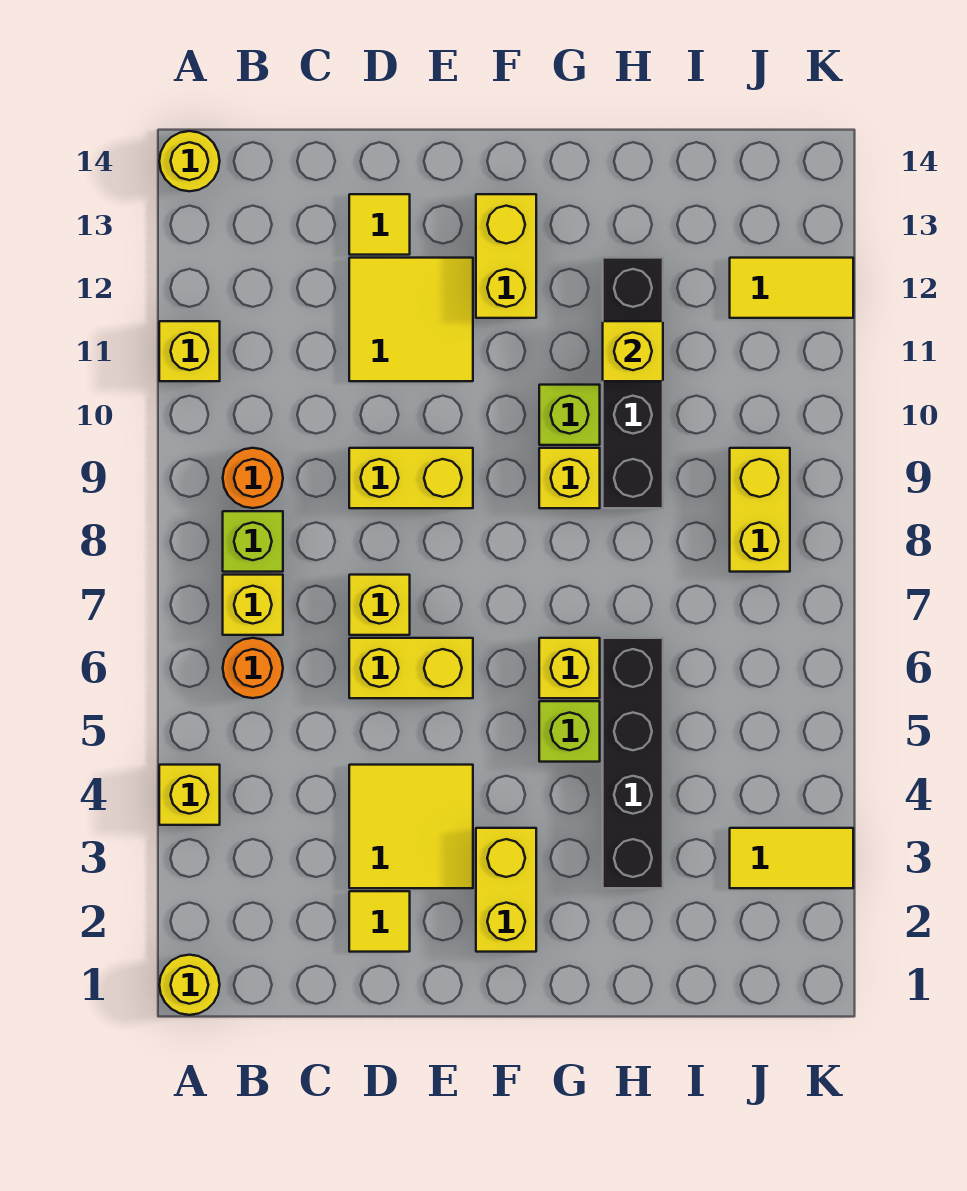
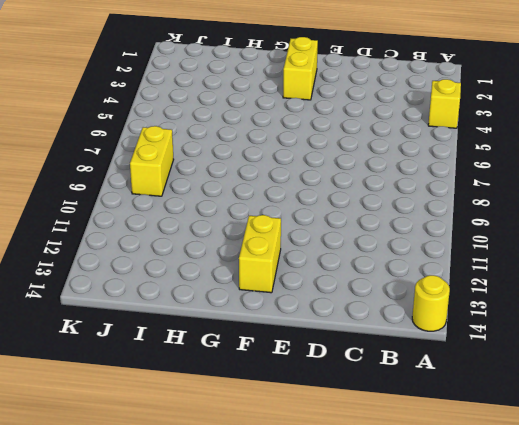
none -> yellow 1x1 round brick [159,955,220,1015]
none -> yellow 1x1 brick [159,321,220,381]
none -> orange 1x1 round brick [223,638,283,698]

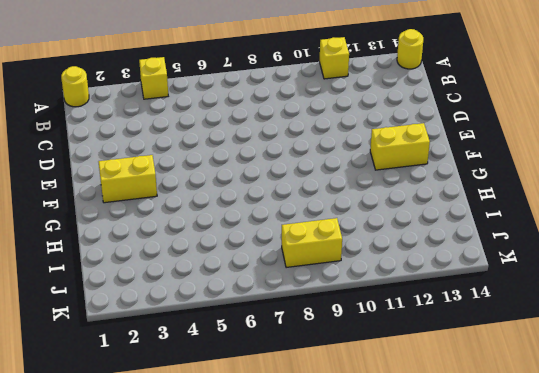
none -> orange 1x1 round brick [223,638,283,698]
none -> yellow 1x1 brick [223,575,283,635]
none -> lime 1x1 brick [223,511,283,572]

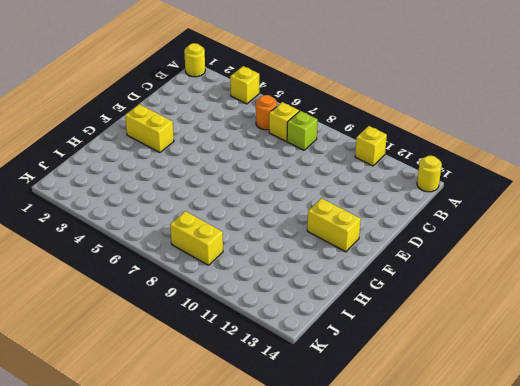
none -> orange 1x1 round brick [223,448,283,508]
none -> yellow 1x1 tile [349,891,410,952]
none -> yellow 2x2 tile [349,765,473,888]

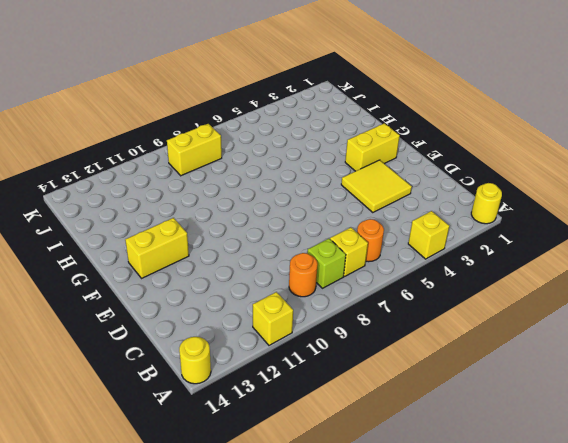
none -> yellow 1x1 tile [349,891,410,952]
none -> yellow 1x2 brick [349,638,473,698]
none -> yellow 1x1 brick [349,575,410,635]

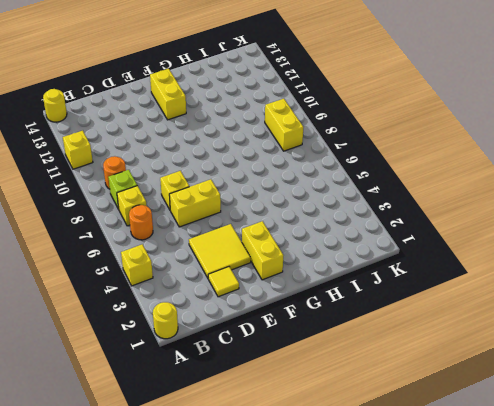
none -> yellow 1x2 brick [349,448,473,508]
none -> yellow 2x2 tile [349,258,473,381]
none -> yellow 1x1 tile [349,194,410,255]

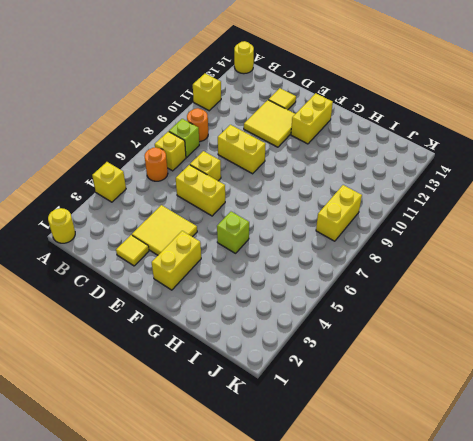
none -> yellow 1x1 brick [539,638,600,698]
none -> yellow 1x1 brick [539,448,600,508]
none -> lime 1x1 brick [539,385,600,445]

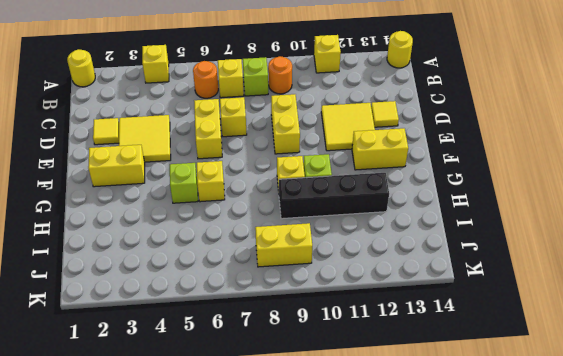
none -> black 1x4 brick [603,638,663,888]
none -> yellow 1x2 tile [730,828,853,888]
none -> yellow 1x2 tile [730,258,853,318]

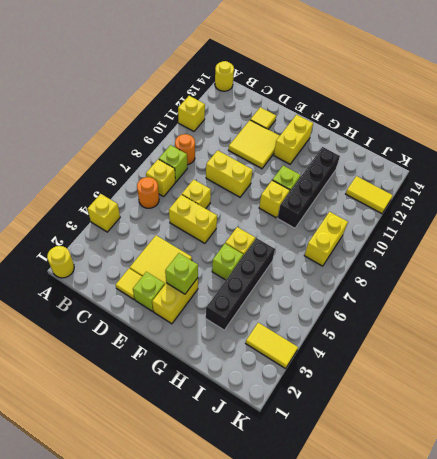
lime 1x1 brick [133,272,165,311] -> none
lime 1x1 brick [165,253,198,294] -> none
none -> yellow 1x1 brick [603,321,663,381]

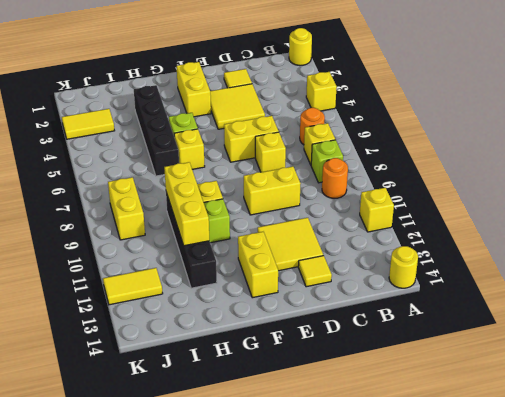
yellow 1x3 brick [164,162,209,246] -> yellow 1x1 brick [603,321,663,381]

